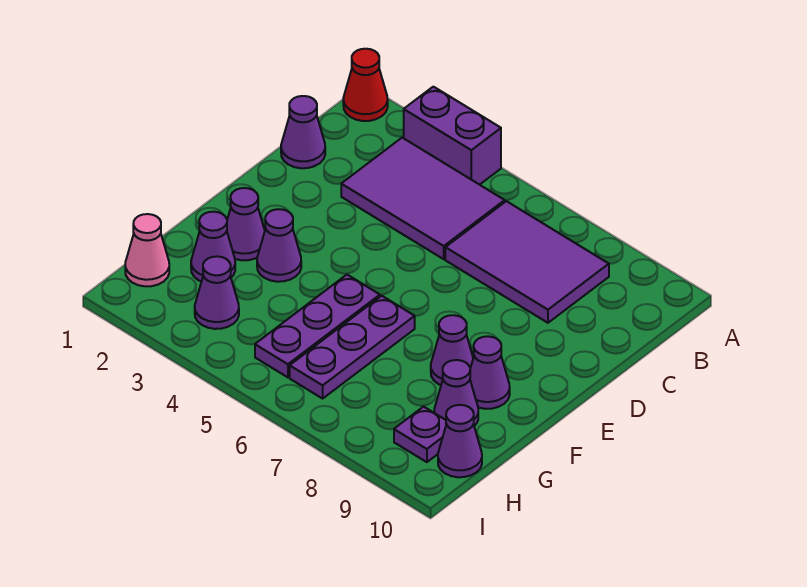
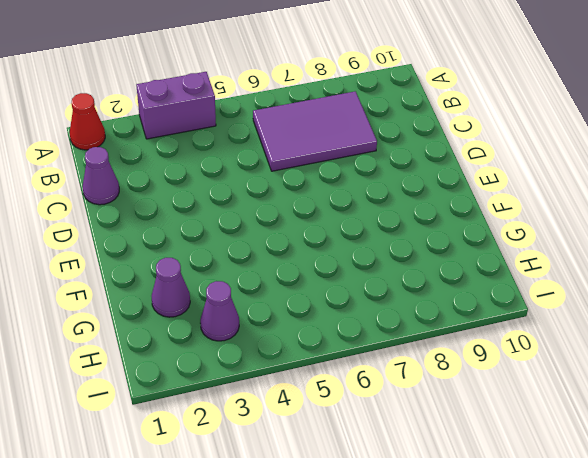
none -> purple 2x3 tile [341,138,505,259]
none -> purple 1x1 cone [227,188,265,260]
none -> purple 1x1 cone [257,209,301,282]

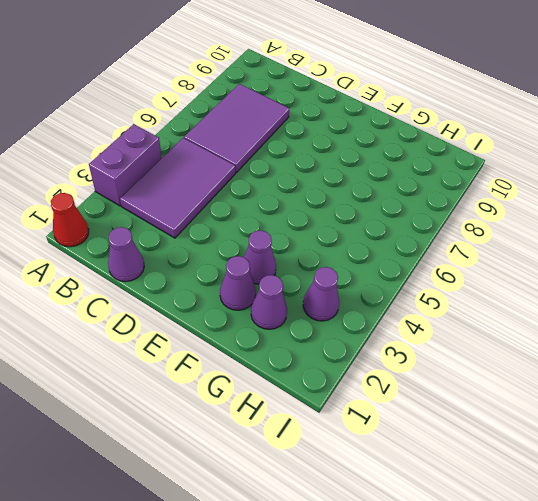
none -> purple 1x3 plate [255,275,380,377]
none -> purple 1x3 plate [290,296,415,398]
none -> purple 1x1 cone [431,315,473,385]

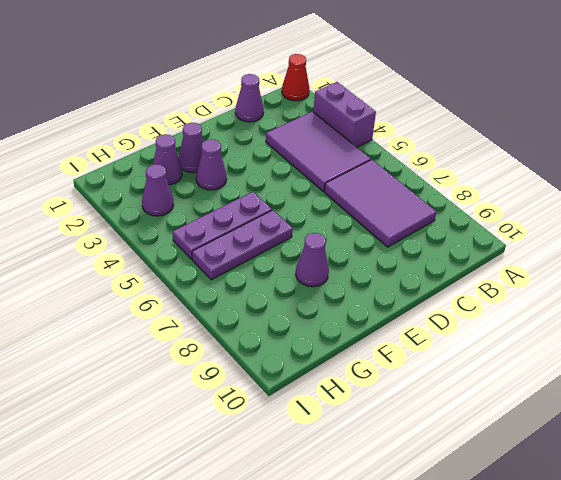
none -> purple 1x1 cone [470,336,510,409]
none -> purple 1x1 cone [434,360,478,426]
none -> pink 1x1 cone [125,214,169,286]

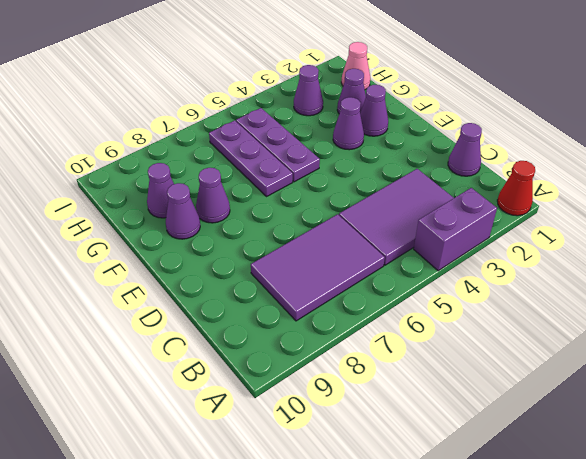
none -> purple 1x1 plate [394,407,446,462]
none -> purple 1x1 cone [438,405,482,477]

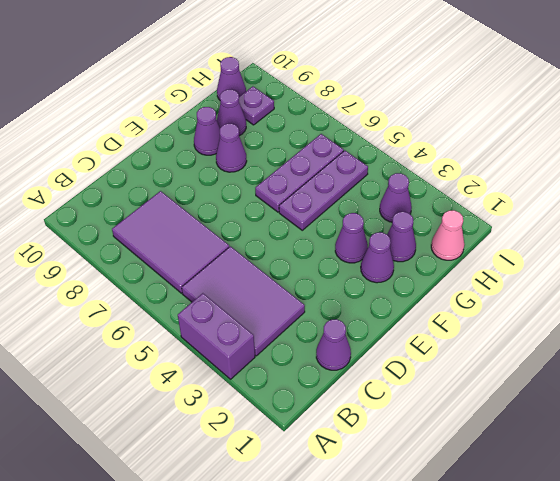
none -> red 1x1 cone [343,49,388,121]

